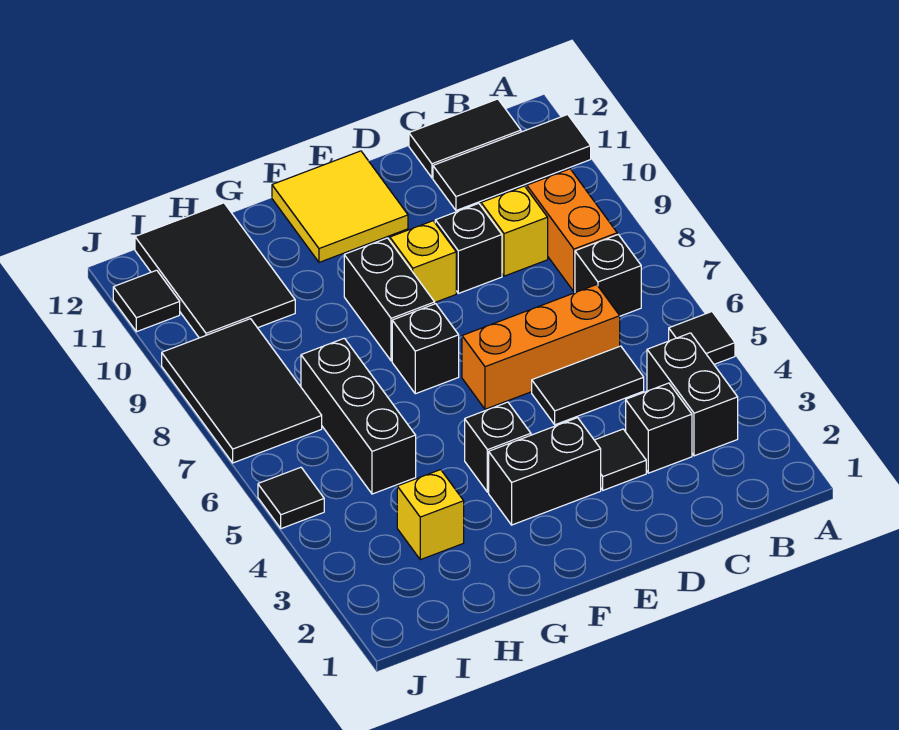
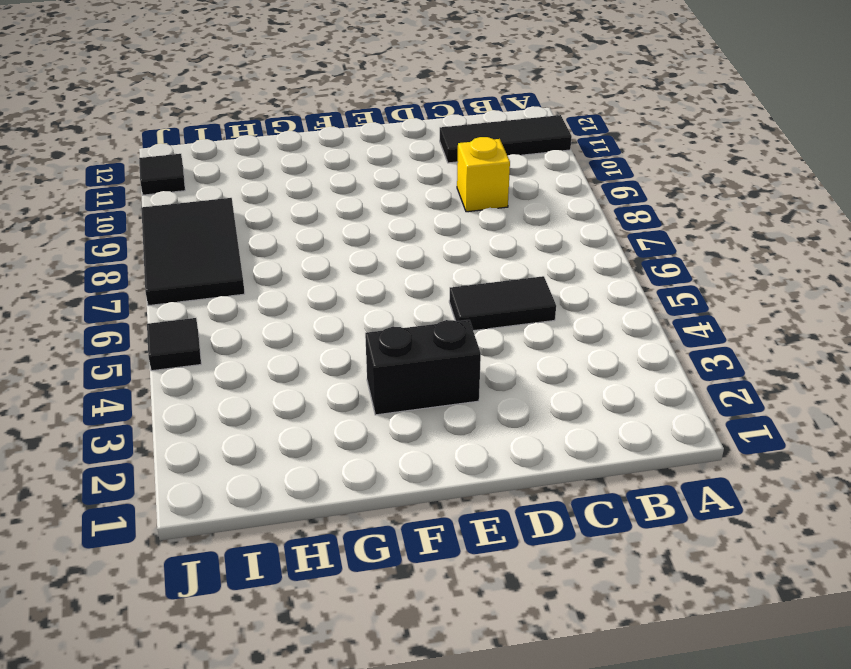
none -> black 1x1 tile [669,312,735,364]
none -> black 1x2 brick [647,333,738,456]
none -> black 1x1 brick [575,235,641,316]

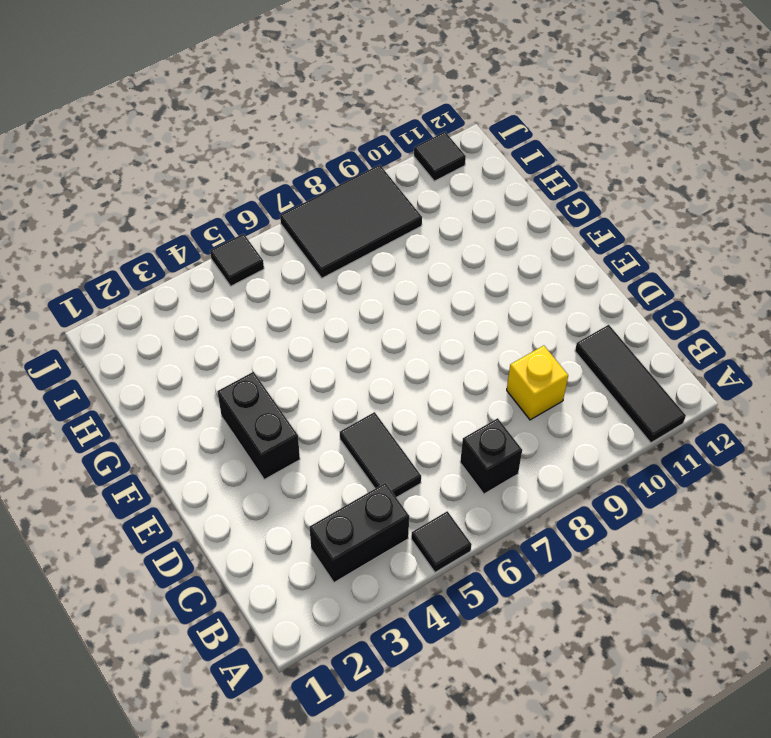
none -> orange 1x2 brick [527,169,617,292]
none -> black 1x2 tile [409,99,521,178]
none -> black 1x1 brick [626,383,692,473]

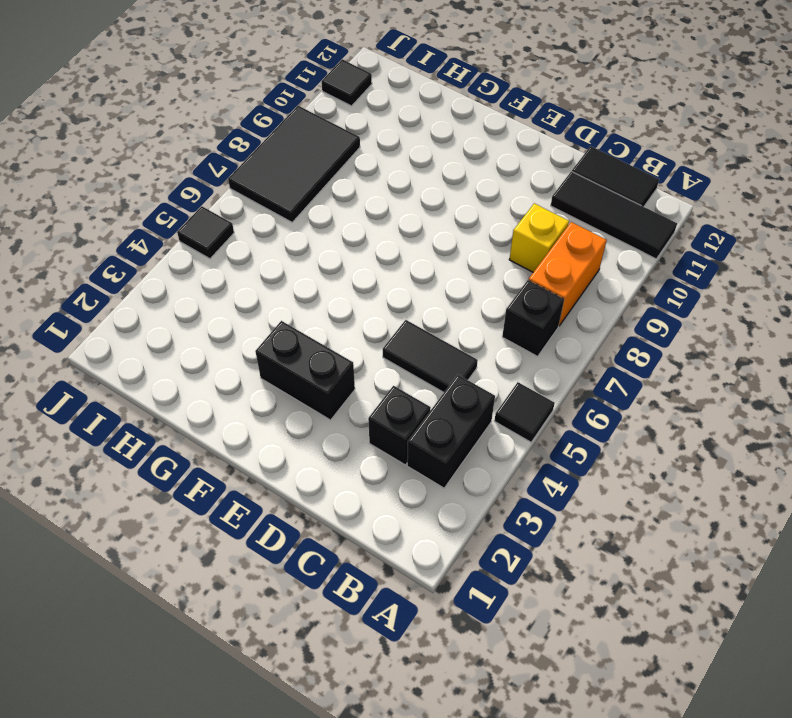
none -> orange 1x3 brick [462,285,620,409]
none -> black 1x1 tile [595,429,646,490]
none -> black 1x1 brick [435,203,502,293]

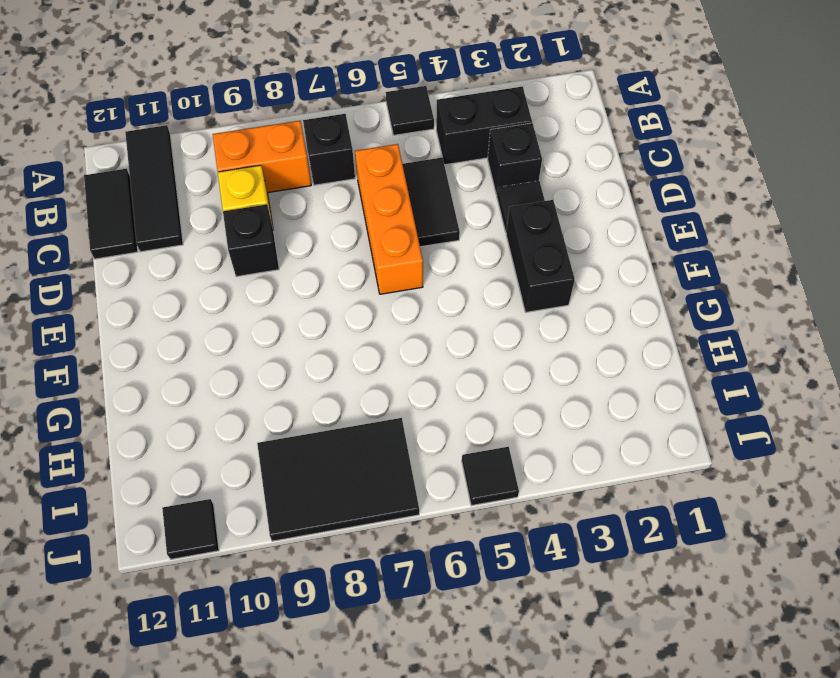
none -> yellow 1x1 brick [390,221,456,302]
none -> yellow 2x2 tile [272,151,408,262]
none -> black 1x1 brick [465,402,531,492]

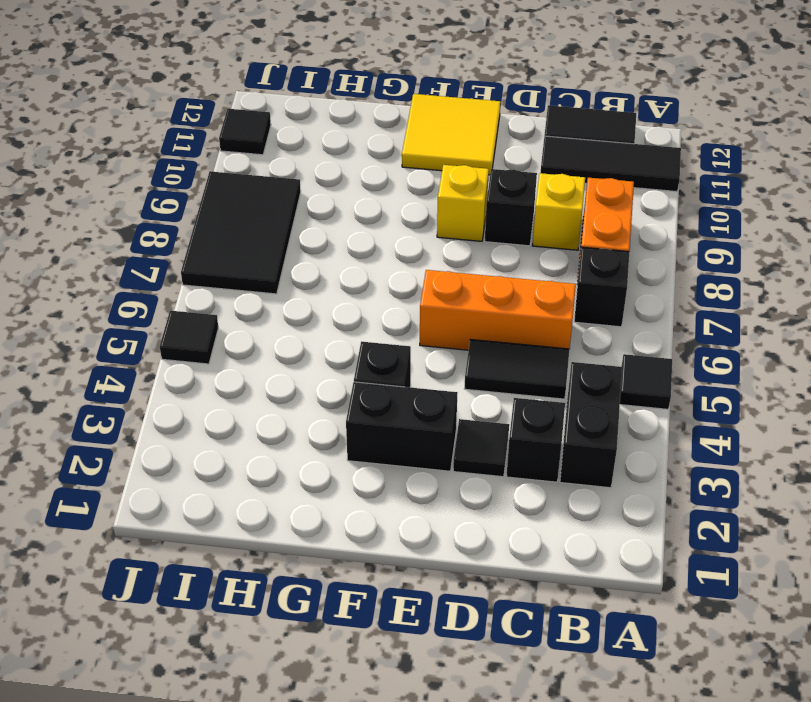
none -> black 1x1 brick [392,304,459,394]
none -> black 1x2 brick [344,238,435,361]
none -> yellow 1x1 brick [397,470,464,560]

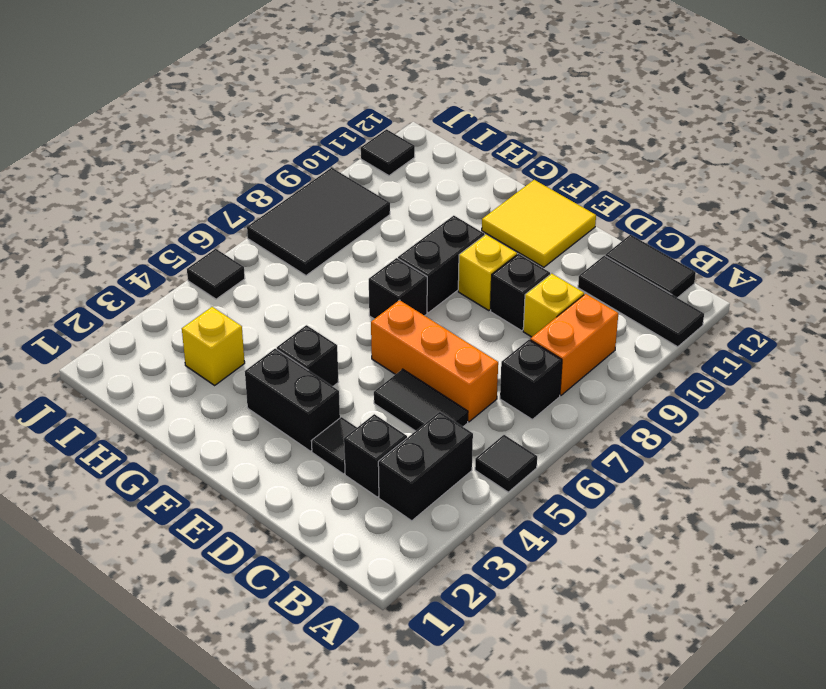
none -> black 1x3 brick [301,338,416,494]
none -> black 2x3 tile [135,203,295,338]

